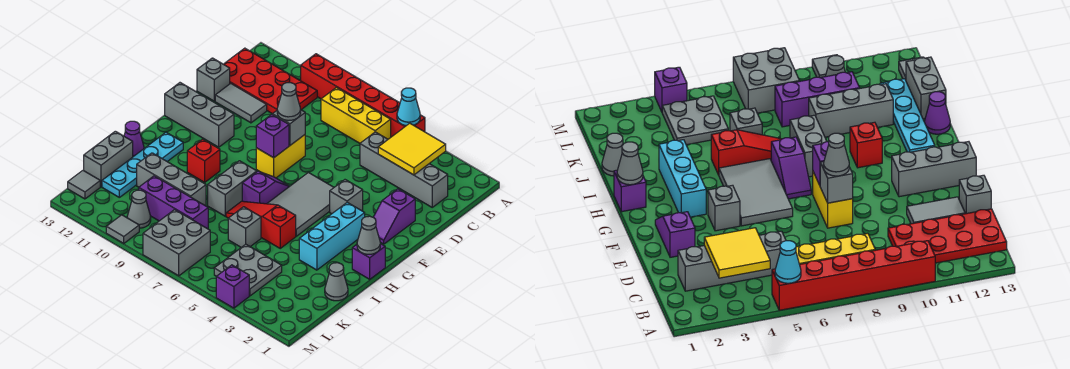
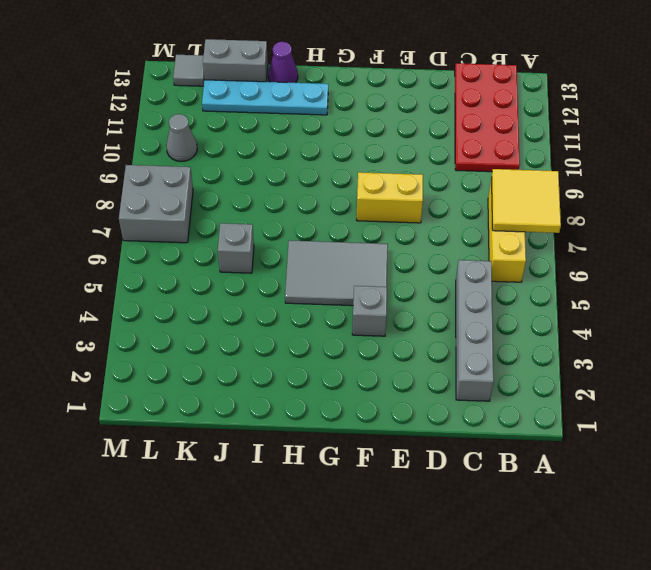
yellow 2x2 tile [492,169,561,233] -> yellow 2x2 tile moved to [378,123,446,175]
none -> red 1x6 brick [301,54,425,137]
none -> grey 1x2 tile [215,83,267,123]
none -> grey 1x1 brick [197,58,230,101]
none -> purple 1x2 slope [373,189,415,244]

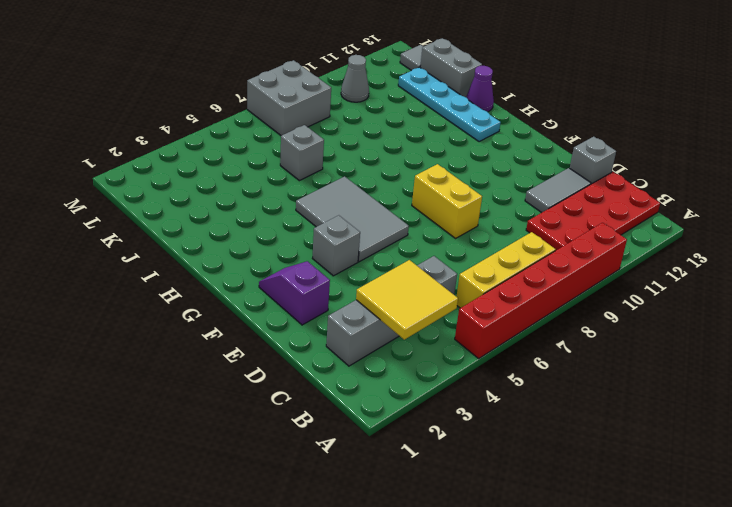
none -> grey 1x3 brick [165,83,234,147]
none -> cyan 1x3 brick [299,202,365,270]
none -> purple 1x2 slope [242,171,290,204]
none -> purple 1x1 brick [352,244,385,279]

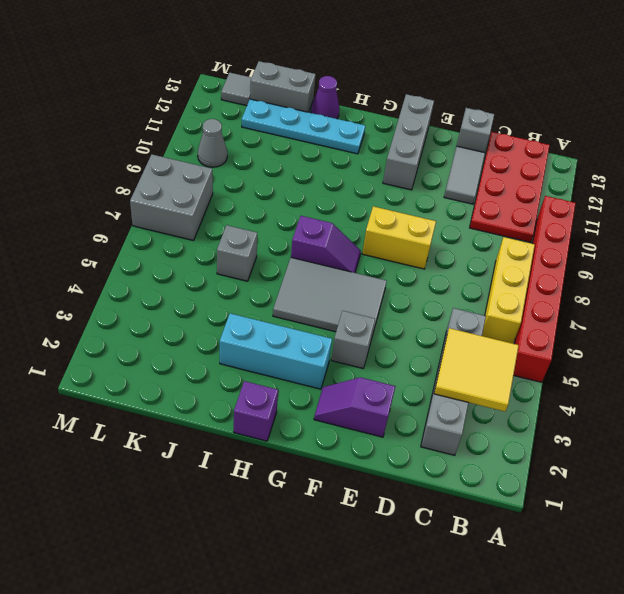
none -> grey 1x2 brick [208,161,257,216]
none -> red 1x1 brick [187,139,220,182]
none -> red 1x3 slope [226,201,296,248]
none -> grey 1x1 cone [325,263,348,301]

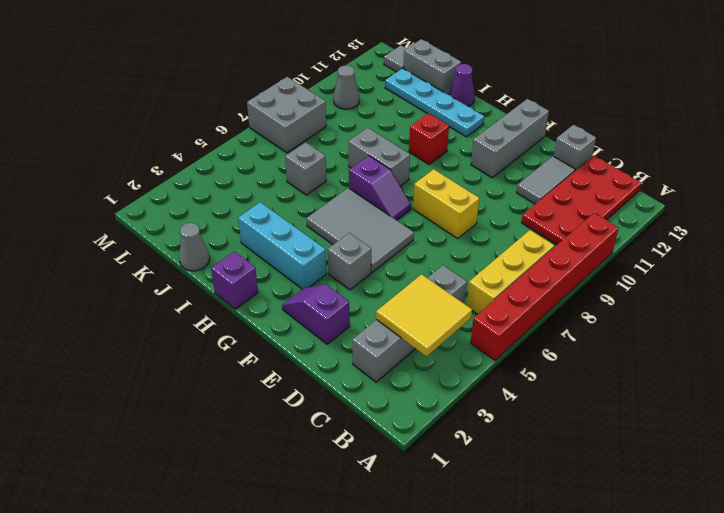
none -> red 1x3 slope [226,201,296,248]
none -> grey 1x3 brick [137,153,206,206]
none -> grey 2x2 plate [214,244,282,296]
none -> purple 1x3 brick [139,176,208,229]

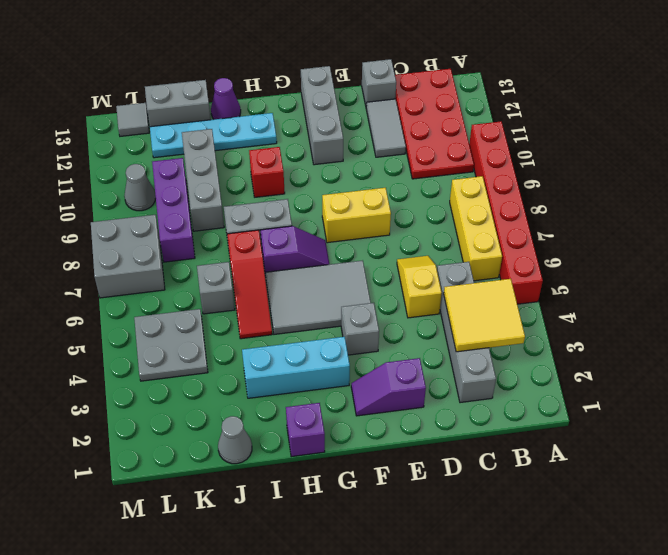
yellow 1x2 slope [397,256,442,318] -> none
red 1x3 slope [227,230,272,339] -> red 1x3 slope turned to [226,201,296,248]
none -> purple 1x1 brick [216,265,249,308]
none -> grey 1x1 tile [106,215,139,243]
none -> cyan 1x1 cone [397,88,420,126]
none -> grey 1x1 brick [272,110,305,145]

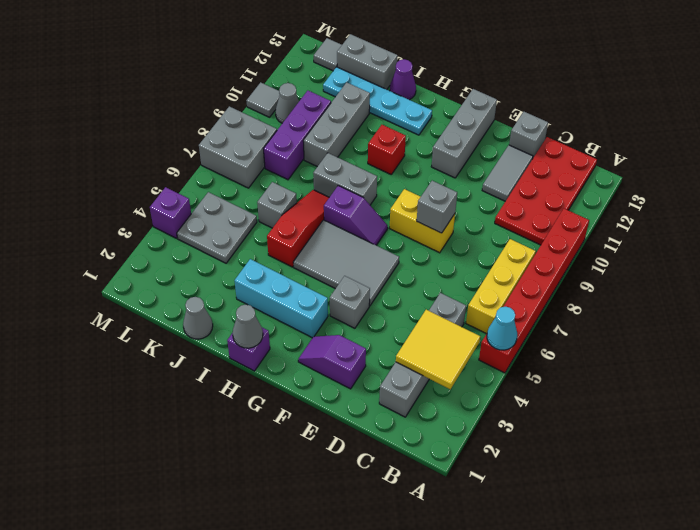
none -> purple 1x1 brick [256,114,289,158]
none -> grey 1x1 cone [277,83,301,121]

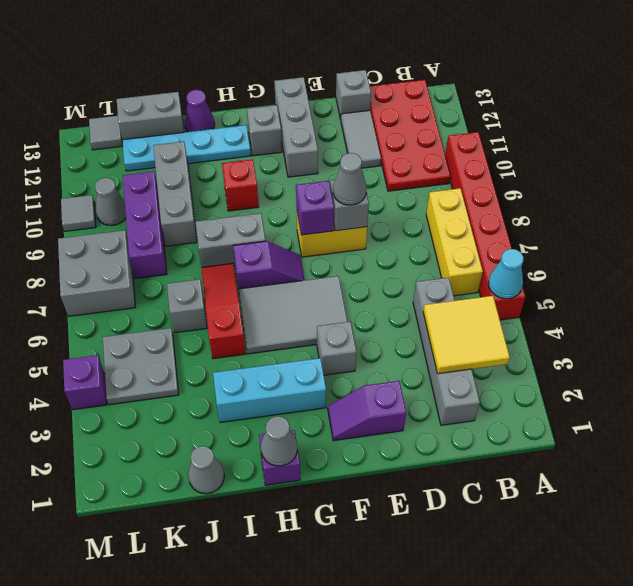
grey 1x1 brick [247,105,282,156] -> none

